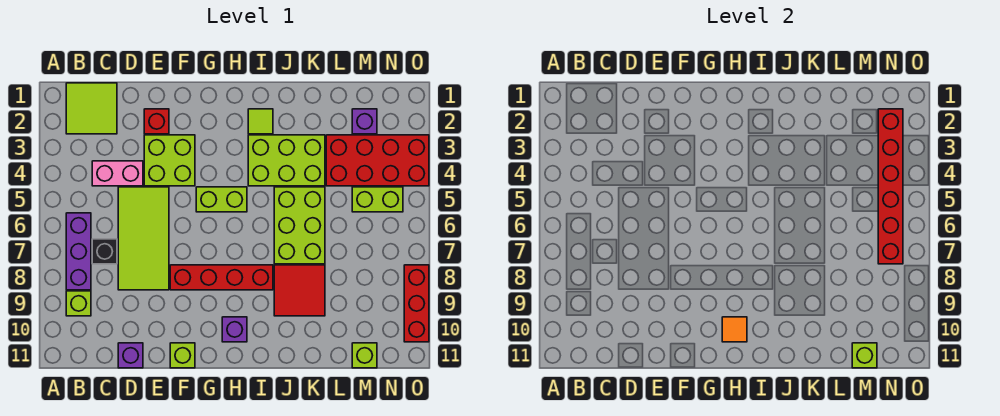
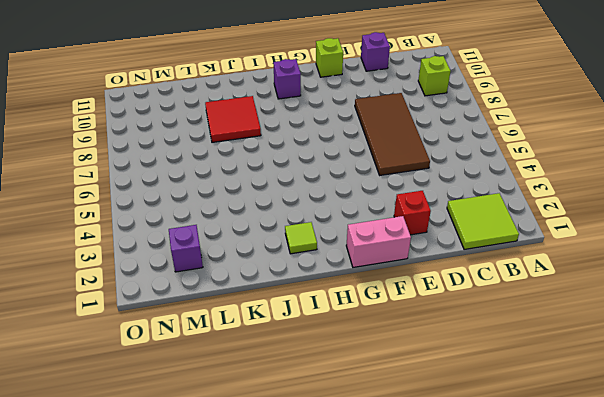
brown 2x4 tile [355,93,430,175] -> lime 2x4 tile [118,187,169,290]
pink 1x2 brick [346,216,411,267] -> pink 1x2 brick moved to [92,161,143,186]
none -> purple 1x3 brick [66,213,91,290]
none -> black 1x1 brick [92,239,117,264]
none -> lime 2x2 brick [144,135,195,186]

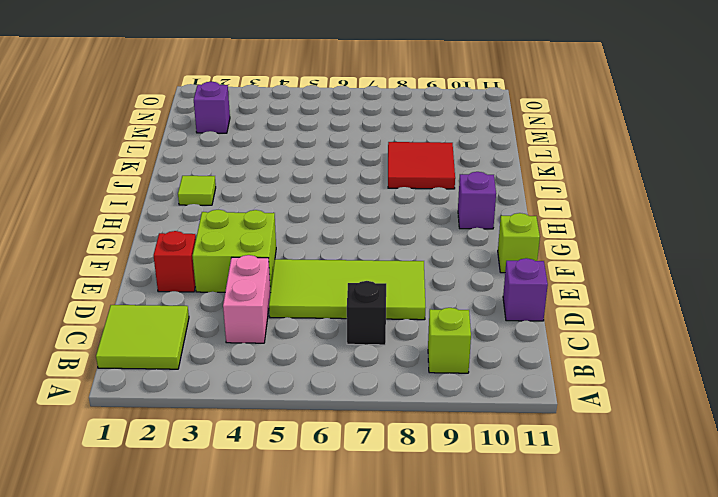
none -> purple 1x3 brick [66,213,91,290]
none -> red 1x4 brick [170,265,273,290]
none -> lime 1x2 brick [196,187,247,212]

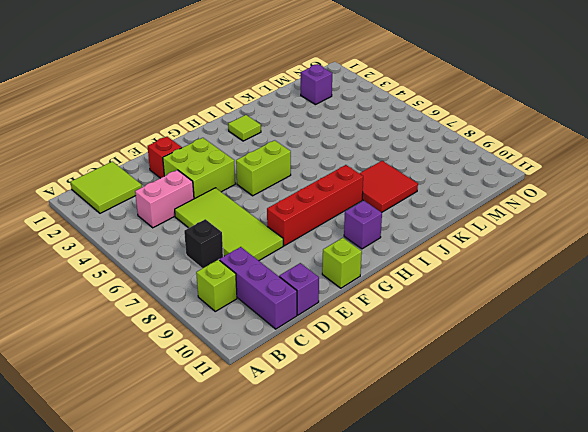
purple 1x3 brick [219,247,297,329] -> purple 1x3 brick moved to [66,213,91,290]
none -> lime 2x3 brick [248,135,325,186]
none -> lime 2x3 brick [274,187,325,264]
none -> red 2x4 brick [326,135,429,186]

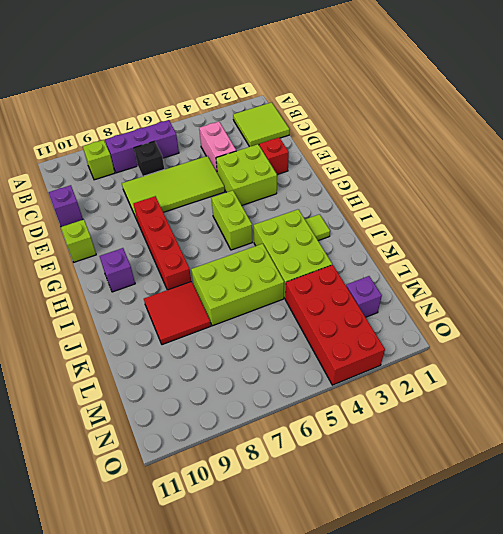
none -> lime 1x2 brick [352,187,403,212]
none -> lime 1x1 brick [352,343,377,368]
none -> red 1x3 brick [404,265,429,342]

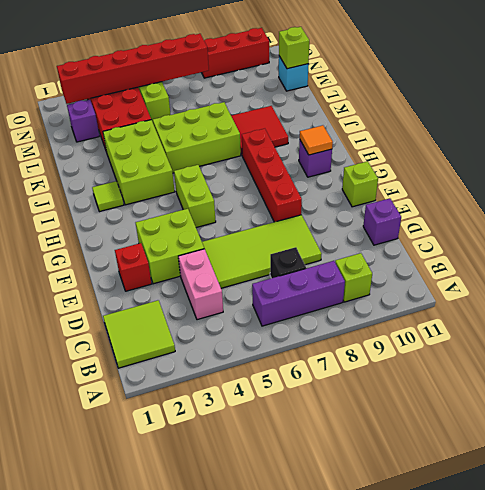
cyan 1x1 brick [279,56,308,91] -> lime 1x1 brick [352,343,377,368]

